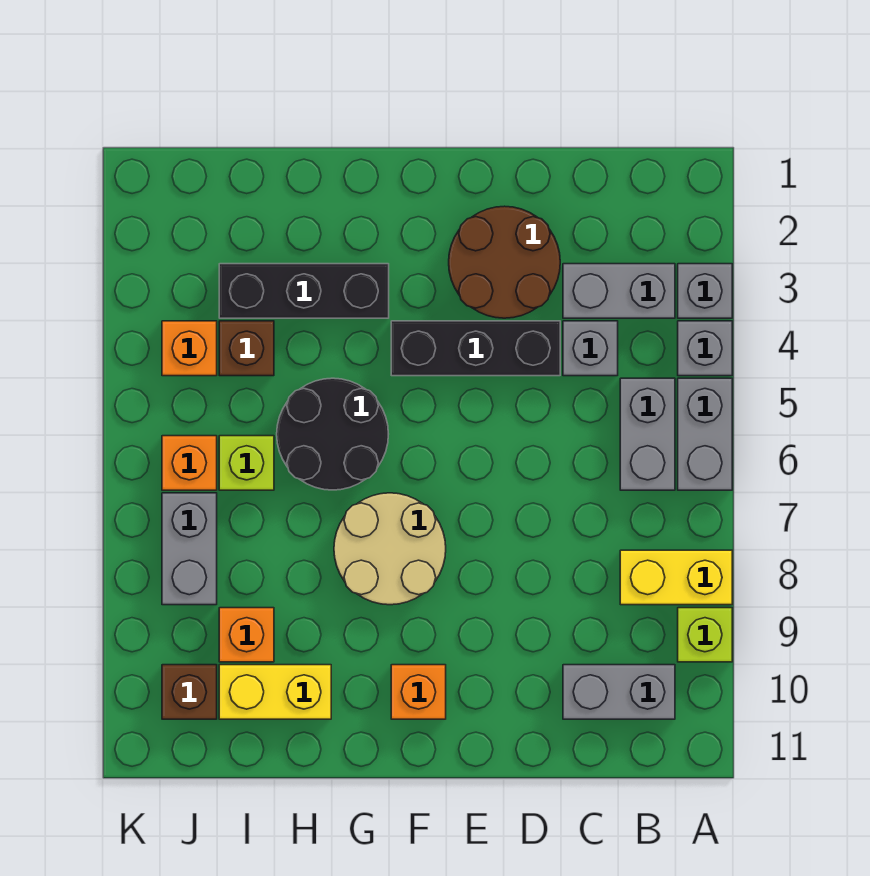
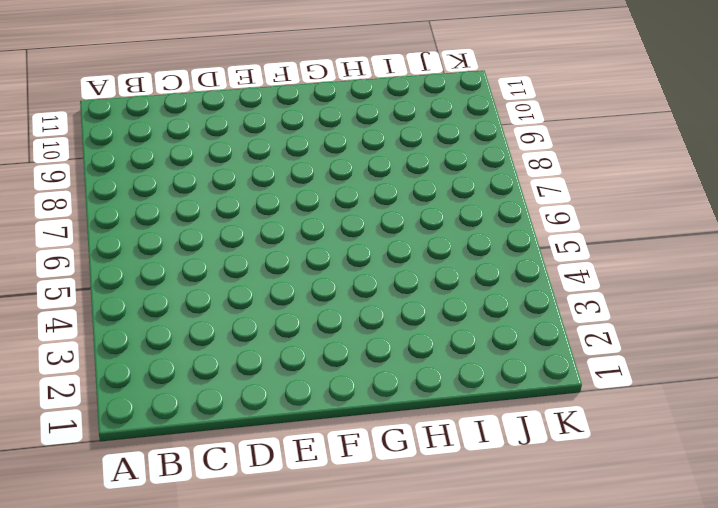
none -> grey 1x1 brick [678,264,732,318]
none -> grey 1x1 brick [678,321,732,376]
none -> grey 1x2 brick [678,378,732,490]

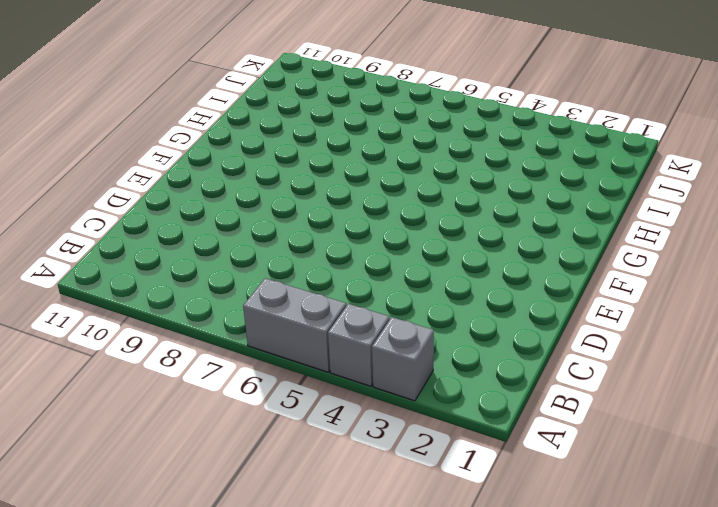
none -> yellow 1x2 brick [620,550,732,605]
none -> lime 1x1 brick [678,608,732,662]
none -> grey 1x2 brick [563,264,675,318]

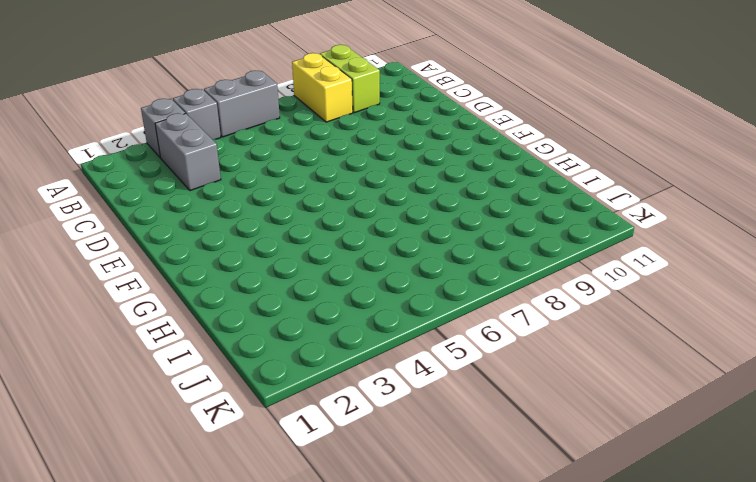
lime 1x2 brick [320,45,380,113] -> lime 1x1 brick [678,608,732,662]
none -> grey 1x2 brick [620,378,675,490]
none -> grey 1x2 brick [563,665,675,719]
none -> grey 1x1 brick [563,321,618,376]

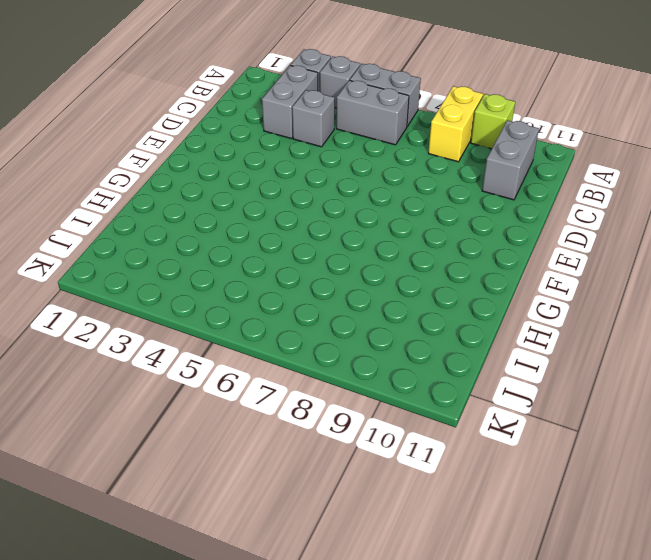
none -> brown 2x2 round brick [449,206,560,318]
none -> black 1x3 brick [391,321,560,376]
none -> tan 2x2 round brick [334,493,446,605]

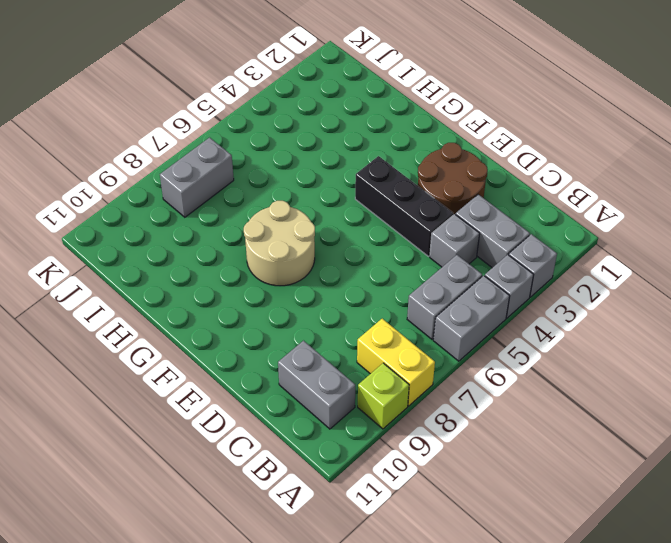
none -> orange 1x1 brick [391,665,446,719]
none -> black 1x3 brick [219,264,389,318]
none -> black 2x2 round brick [277,378,388,490]

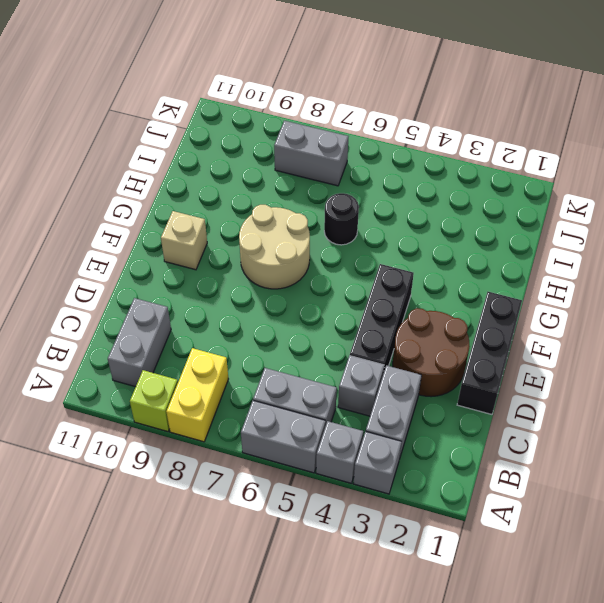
black 1x3 brick [457,292,522,414] -> black 1x3 brick moved to [219,264,389,318]
tan 1x1 brick [161,211,207,270] -> orange 1x1 brick [391,665,446,719]
black 1x1 round brick [324,193,359,245] -> black 2x2 round brick [277,378,388,490]
none -> yellow 1x2 brick [219,665,331,719]
none -> brown 1x1 brick [219,321,274,376]
none -> lime 1x1 brick [219,436,274,490]

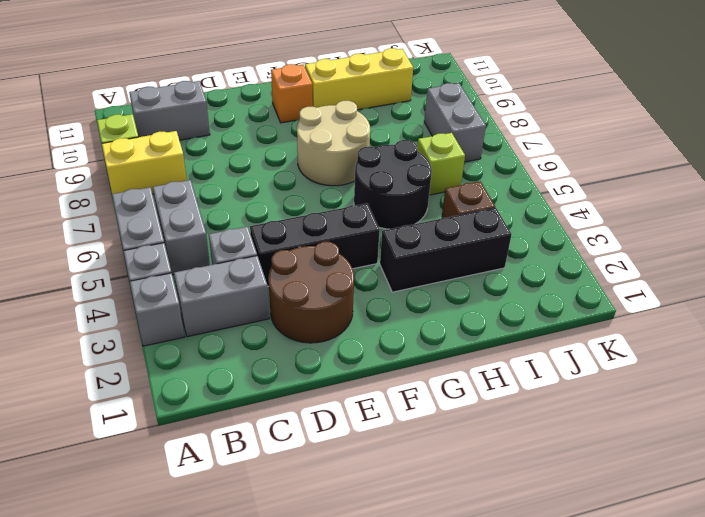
yellow 1x3 brick [305,48,413,110] -> yellow 1x2 brick [219,665,331,719]
none -> orange 1x1 brick [219,608,274,662]
none -> orange 1x1 brick [162,321,217,376]
none -> orange 1x1 brick [162,436,217,490]

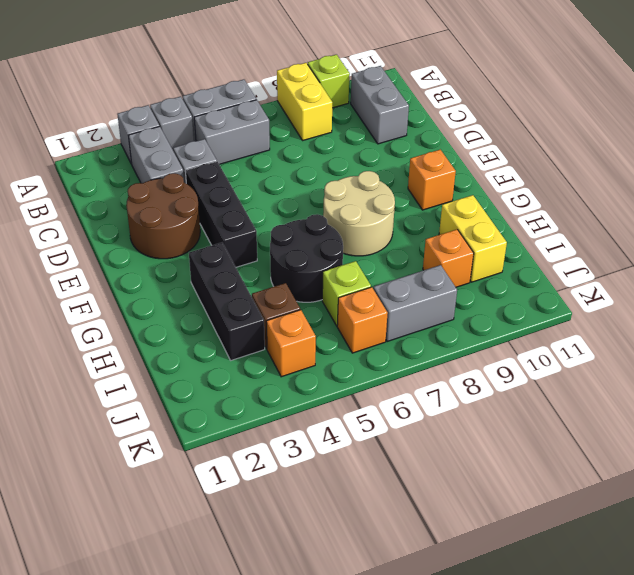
none -> brown 1x1 brick [162,665,217,719]

